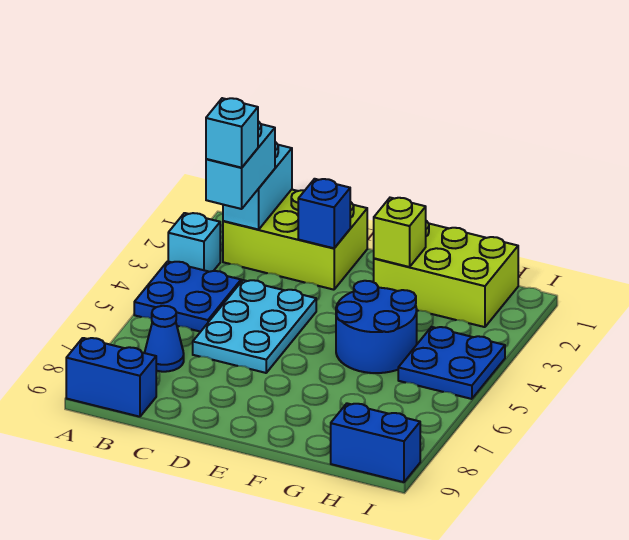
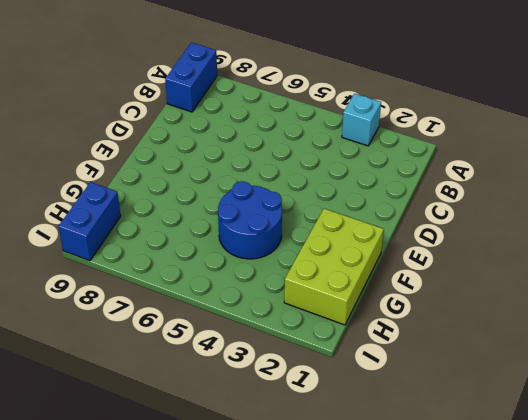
none -> blue 2x2 plate [134,261,241,332]
none -> lime 2x3 brick [223,190,367,290]
none -> blue 1x1 cone [145,306,184,372]

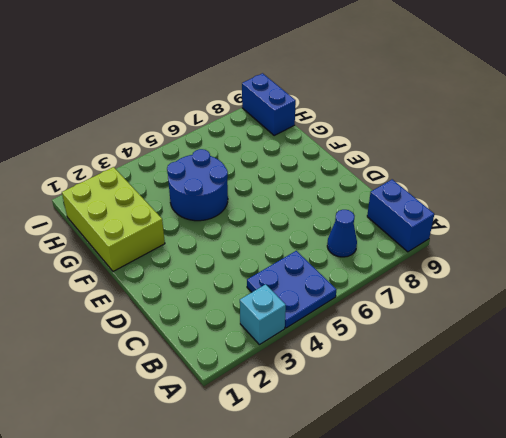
none -> lime 2x3 brick [223,190,367,290]
none -> cyan 2x3 plate [193,280,316,373]
none -> blue 2x2 plate [398,327,505,399]

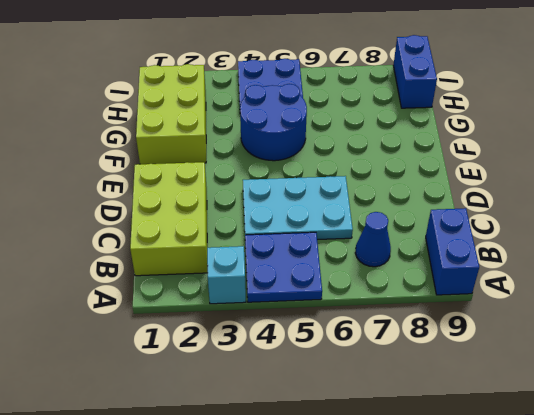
none -> cyan 1x2 brick [223,142,292,230]
none -> blue 1x1 brick [298,179,350,248]
none -> lime 1x1 brick [374,198,426,267]

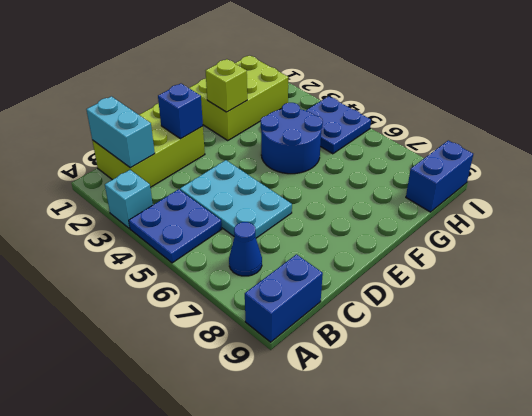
none -> cyan 1x2 brick [206,121,275,209]
none -> cyan 1x1 brick [206,98,258,168]

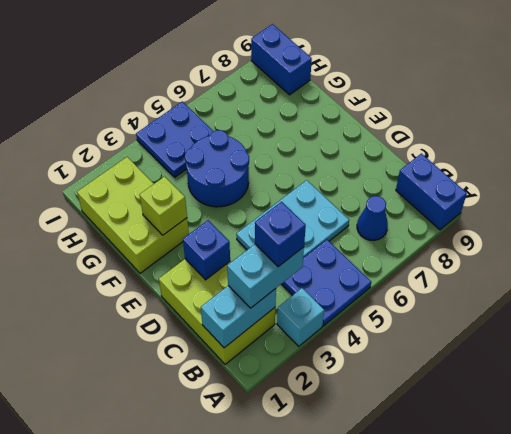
blue 1x1 brick [255,202,306,267] -> cyan 1x1 brick [206,98,258,168]

